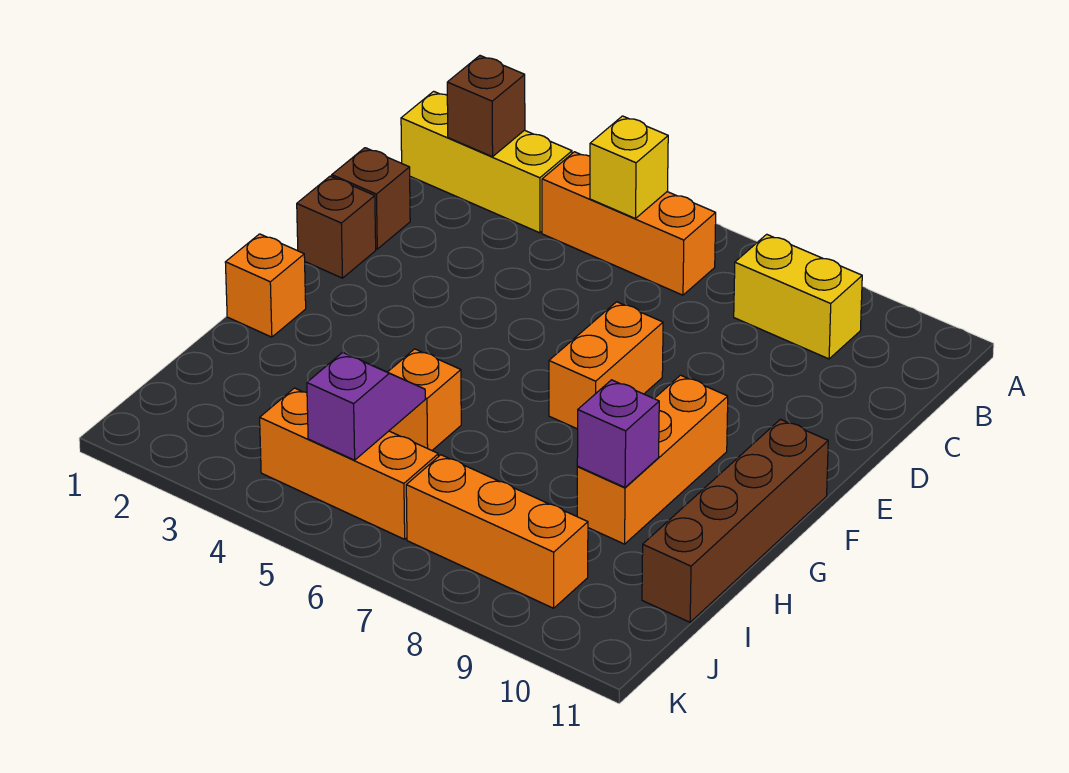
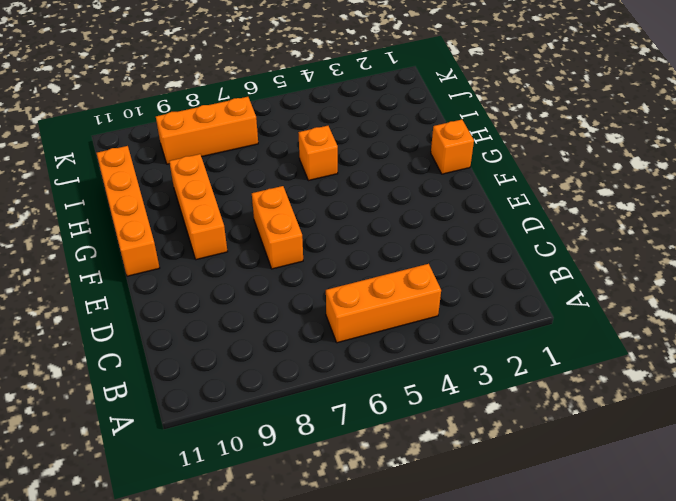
orange 1x4 brick [97,146,160,276] -> brown 1x4 brick [642,419,828,622]
none -> yellow 1x3 brick [401,91,572,233]
none -> yellow 1x2 brick [734,234,862,359]
none -> brown 1x1 brick [332,148,410,249]

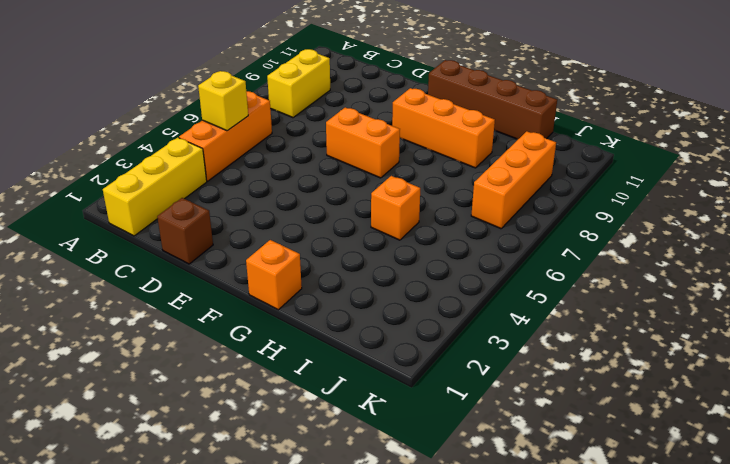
none -> brown 1x1 brick [297,176,376,278]
none -> orange 1x3 brick [260,388,438,539]
none -> brown 1x1 brick [447,56,525,157]

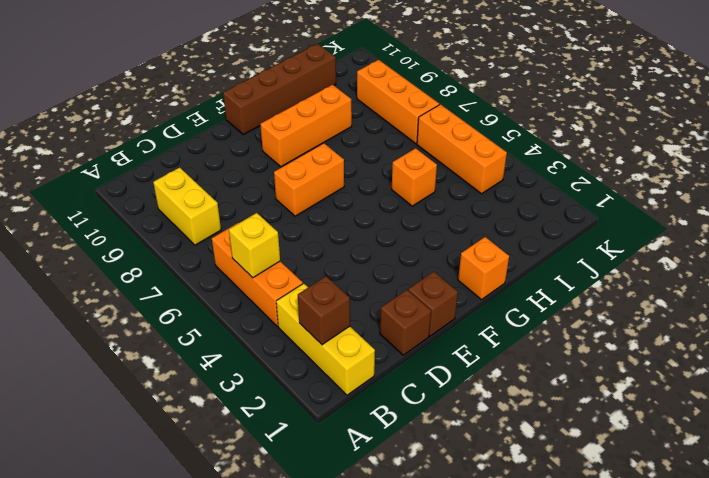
none -> purple 1x1 brick [577,380,659,487]
none -> purple 1x2 slope [307,352,425,460]

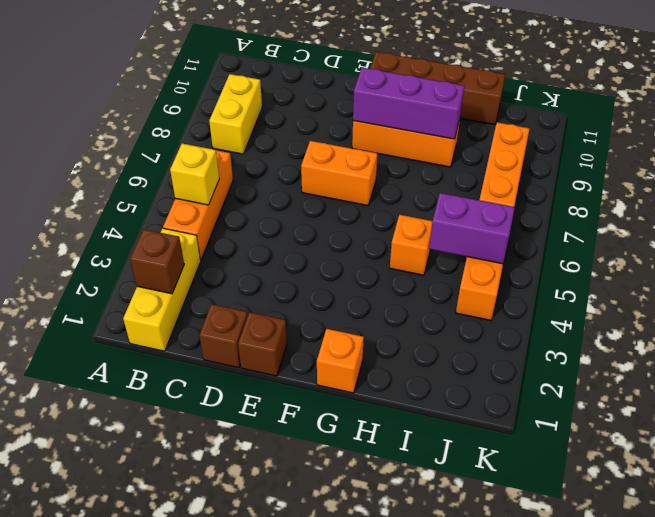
purple 1x3 brick [353,68,464,139] -> purple 1x1 brick [577,380,659,487]
purple 1x2 brick [429,193,515,264] -> purple 1x2 slope [307,352,425,460]

